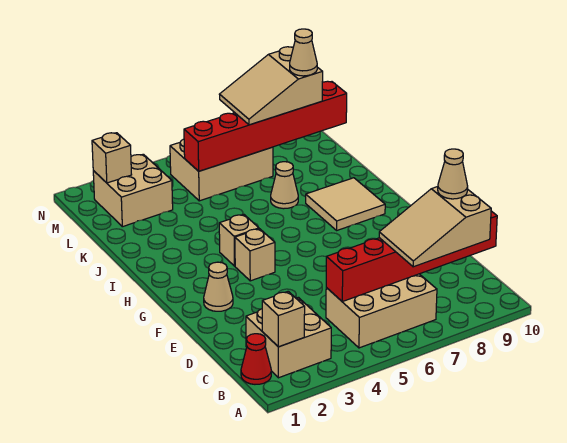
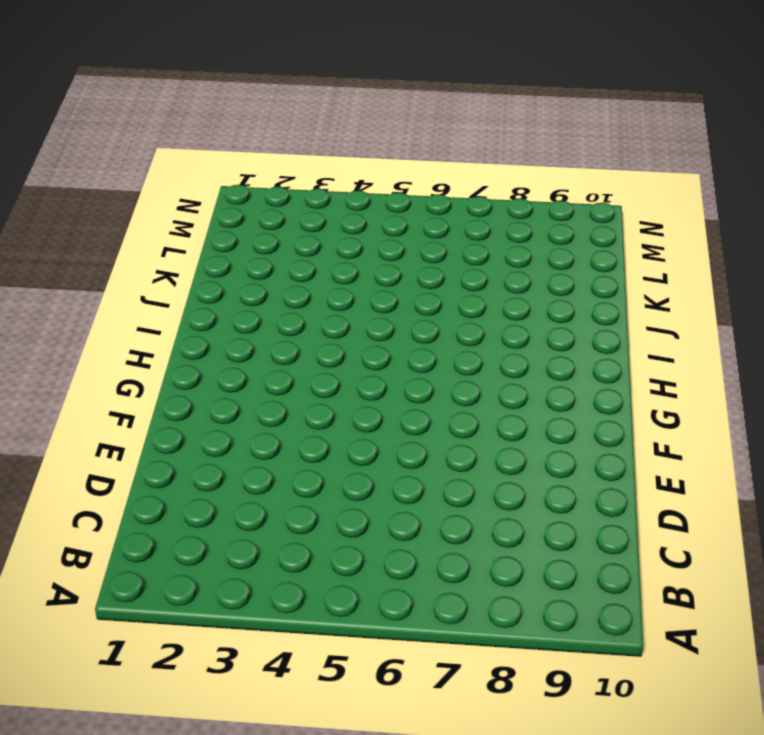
none -> red 1x1 cone [241,334,271,384]
none -> tan 2x2 brick [246,297,331,378]
none -> tan 2x3 brick [326,274,437,348]

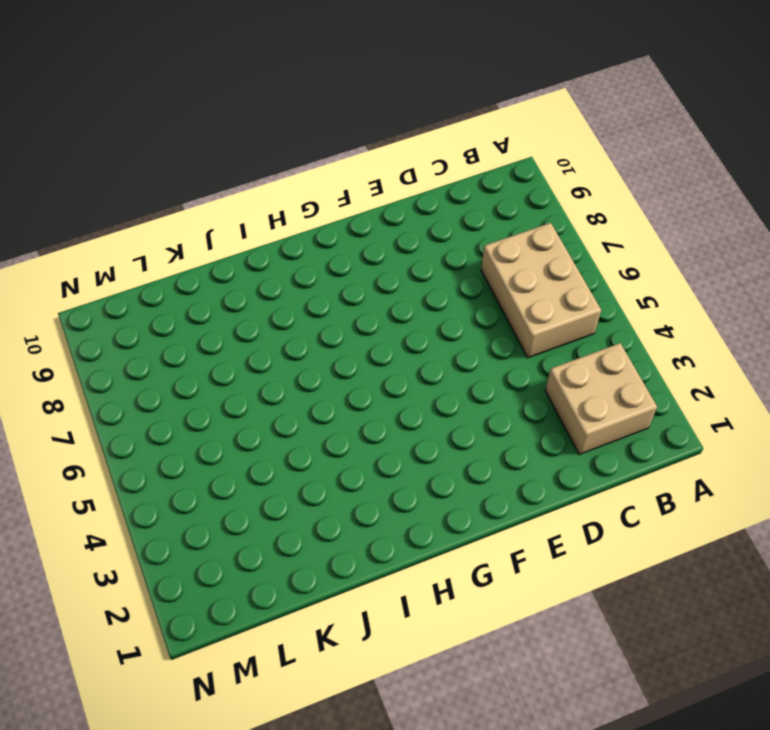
none -> red 1x1 cone [241,334,271,384]
none -> tan 1x1 cone [204,262,233,311]
none -> tan 1x1 brick [235,229,275,281]

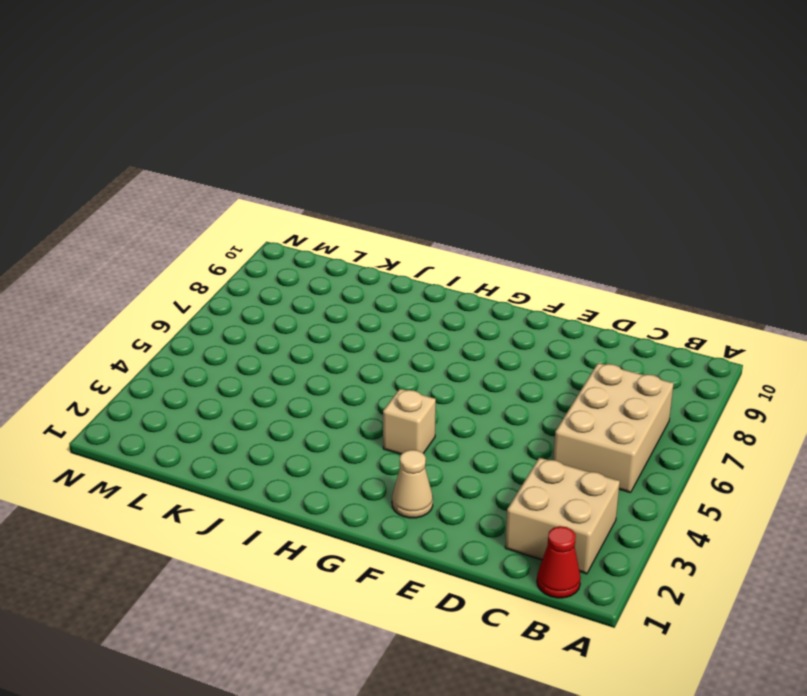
none -> tan 1x1 brick [219,215,259,266]
none -> tan 2x2 tile [306,178,385,230]
none -> tan 1x1 cone [271,162,298,209]

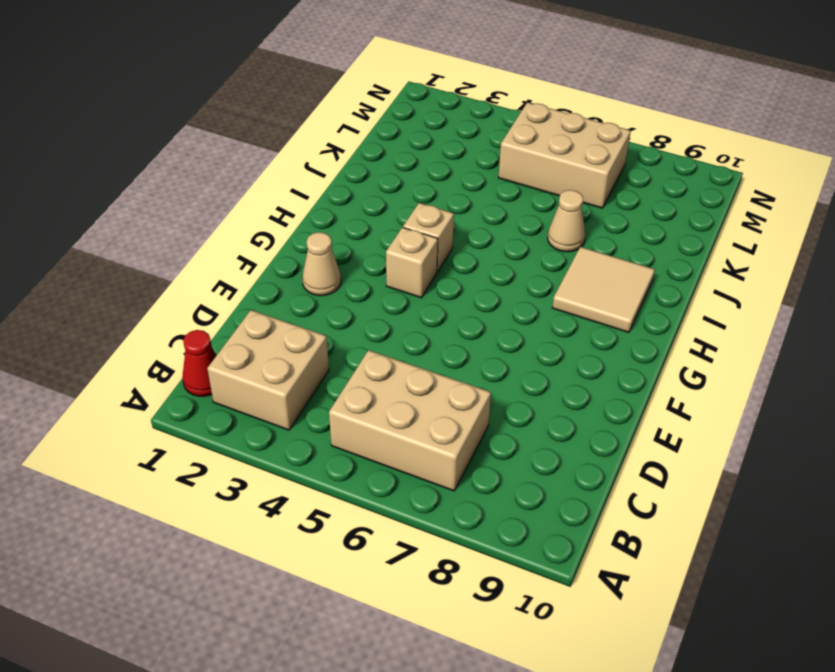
none -> tan 2x2 brick [93,154,173,227]
none -> tan 1x1 brick [262,291,305,347]
none -> red 1x6 brick [326,211,497,301]

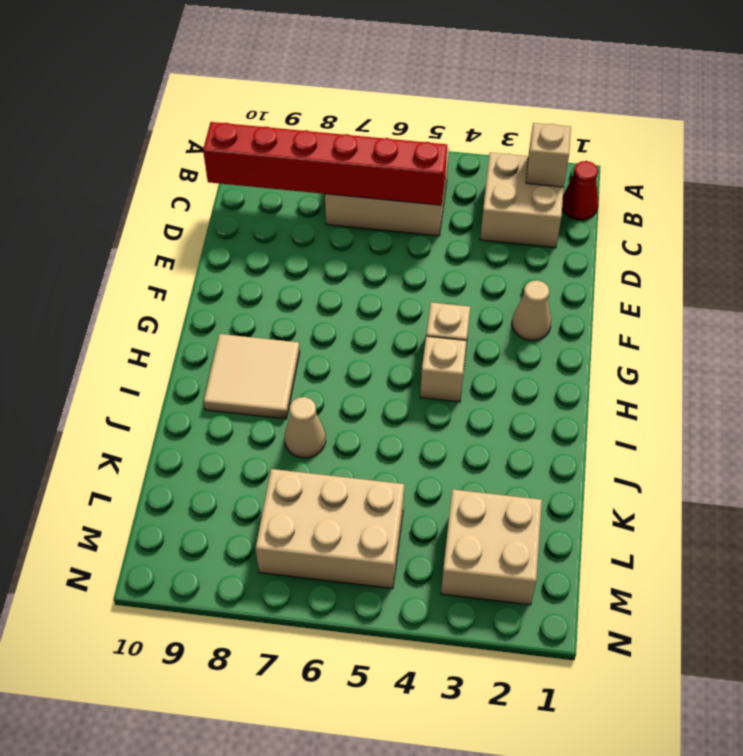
none -> red 1x6 brick [184,81,347,171]
none -> tan 1x1 brick [92,133,132,183]
none -> tan 2x3 slope [379,187,491,267]

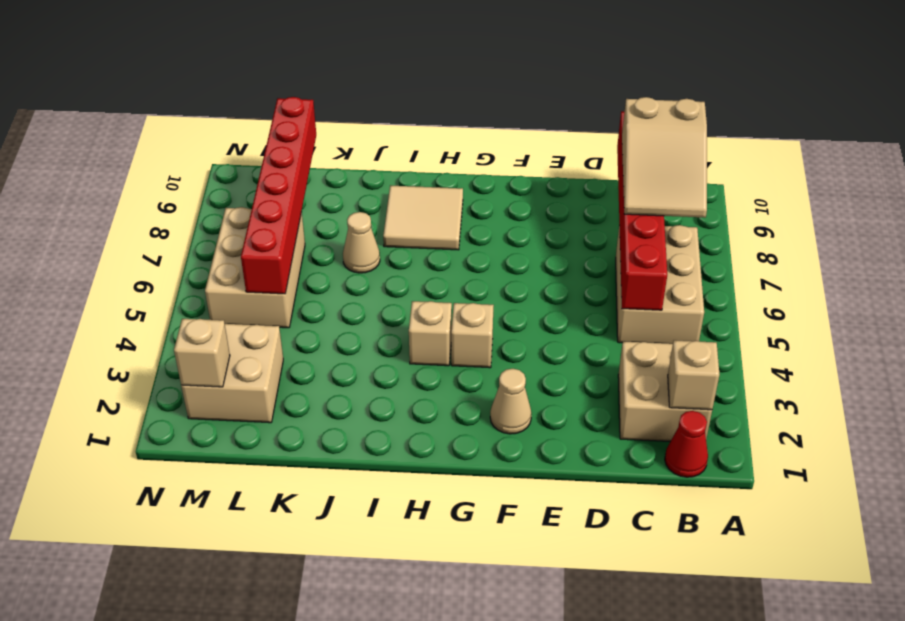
none -> tan 2x3 slope [219,47,323,125]
none -> tan 1x1 cone [438,149,468,199]
none -> tan 1x1 cone [290,29,317,76]

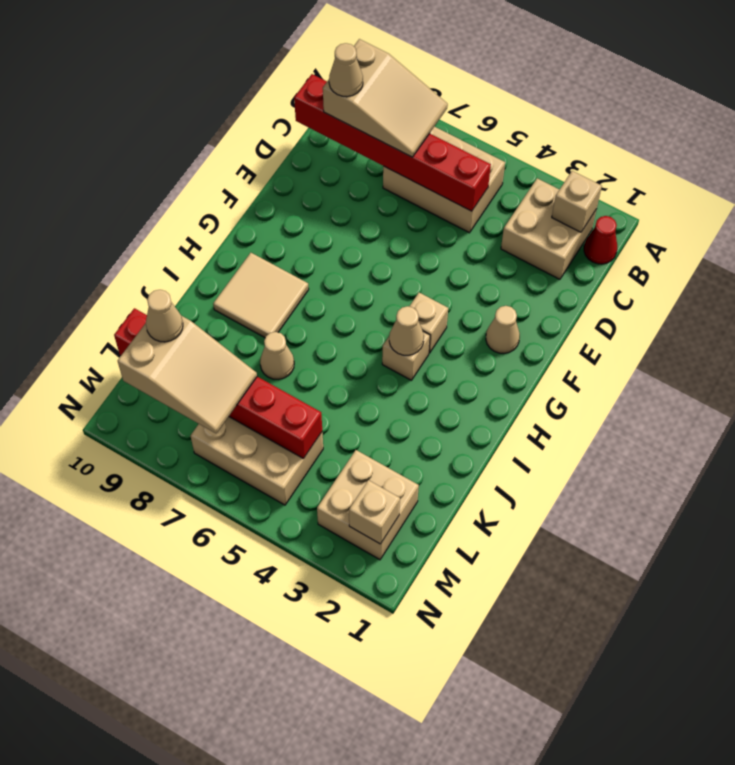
tan 1x1 cone [389,306,424,355] -> none

